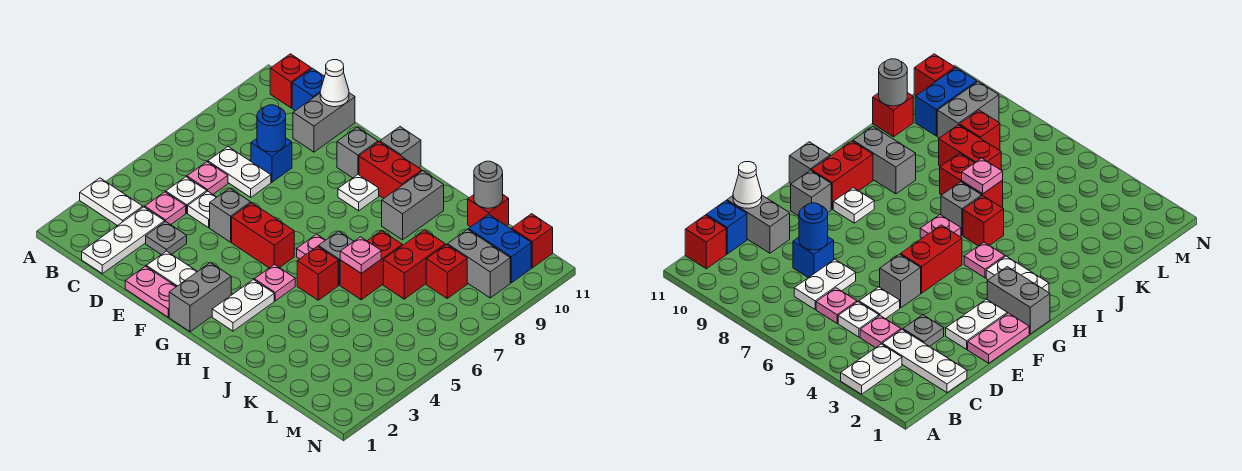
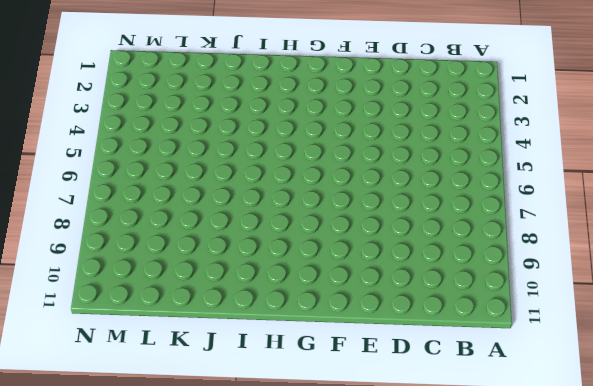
none -> white 1x2 plate [80,178,143,226]
none -> red 1x1 brick [270,54,311,108]
none -> white 1x3 plate [82,207,165,274]
none -> pink 1x1 plate [145,192,186,225]

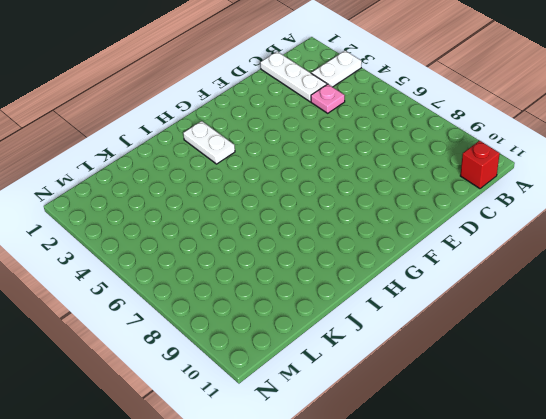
none -> white 1x1 plate [166,177,207,213]
none -> pink 1x1 plate [187,162,228,194]
none -> white 1x2 plate [208,147,271,197]
none -> blue 1x1 brick [292,68,325,111]

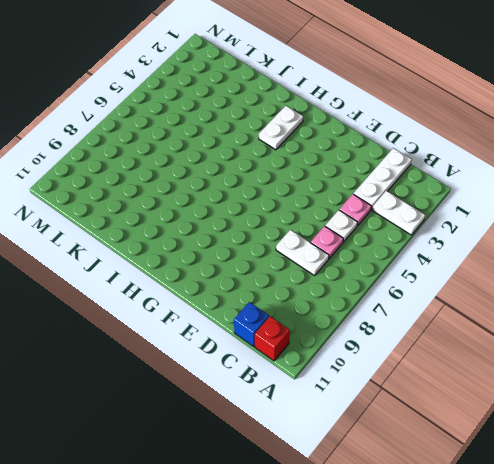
none -> grey 1x1 plate [146,222,187,255]
none -> white 1x1 plate [188,191,217,228]
none -> blue 1x1 brick [251,138,292,182]
none -> grey 1x2 brick [293,93,355,152]

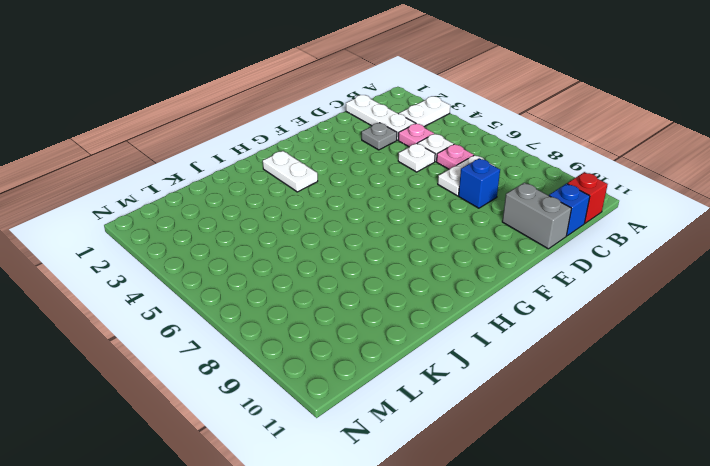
none -> pink 1x2 plate [125,266,176,317]
none -> white 1x2 plate [146,251,197,287]
none -> grey 1x1 brick [210,188,251,242]
none -> red 1x2 brick [232,203,294,268]

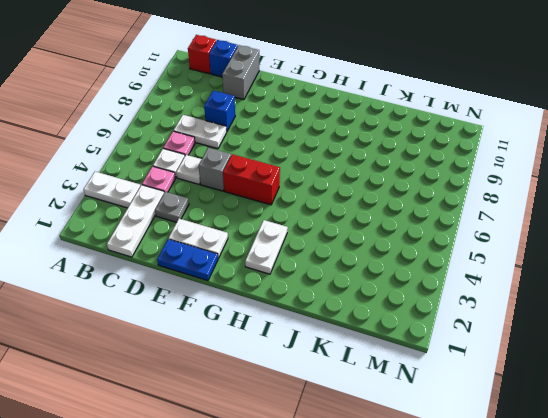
blue 1x2 plate [157,239,218,281] -> pink 1x2 plate [125,266,176,317]
none -> grey 1x1 brick [337,127,378,178]
none -> grey 1x2 brick [169,263,231,332]
none -> white 1x1 plate [338,175,379,211]
none -> red 1x2 brick [359,142,422,198]

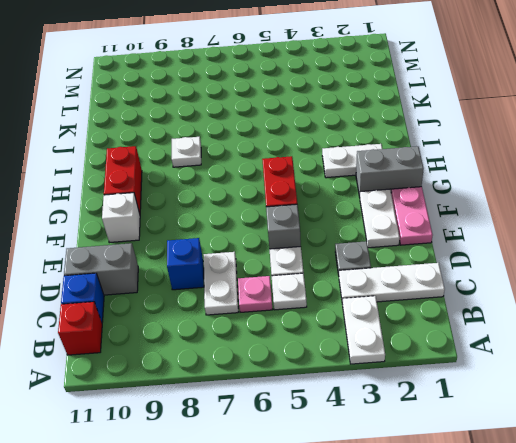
white 1x1 brick [102,193,140,243] -> grey 1x1 brick [337,127,378,178]
white 1x1 plate [172,137,201,167] -> white 1x1 plate moved to [338,175,379,211]
none -> pink 1x1 plate [145,192,186,225]
none -> grey 1x1 brick [380,127,421,168]
none -> pink 1x1 plate [254,264,295,301]
none -> pink 1x1 plate [297,234,325,259]

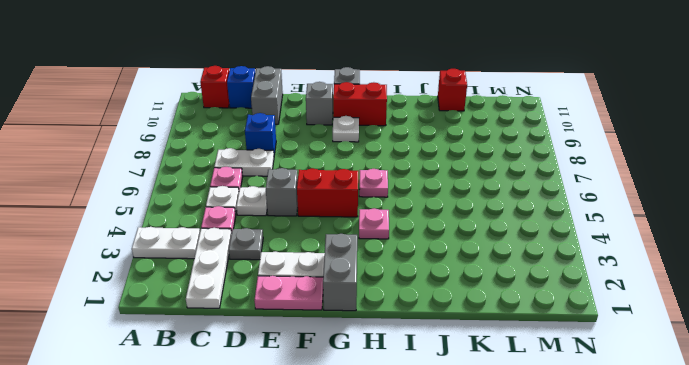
none -> white 1x2 plate [212,280,274,331]
none -> red 1x1 brick [297,246,338,300]
none -> grey 1x1 brick [318,231,354,285]
none -> grey 1x2 brick [382,171,444,240]

